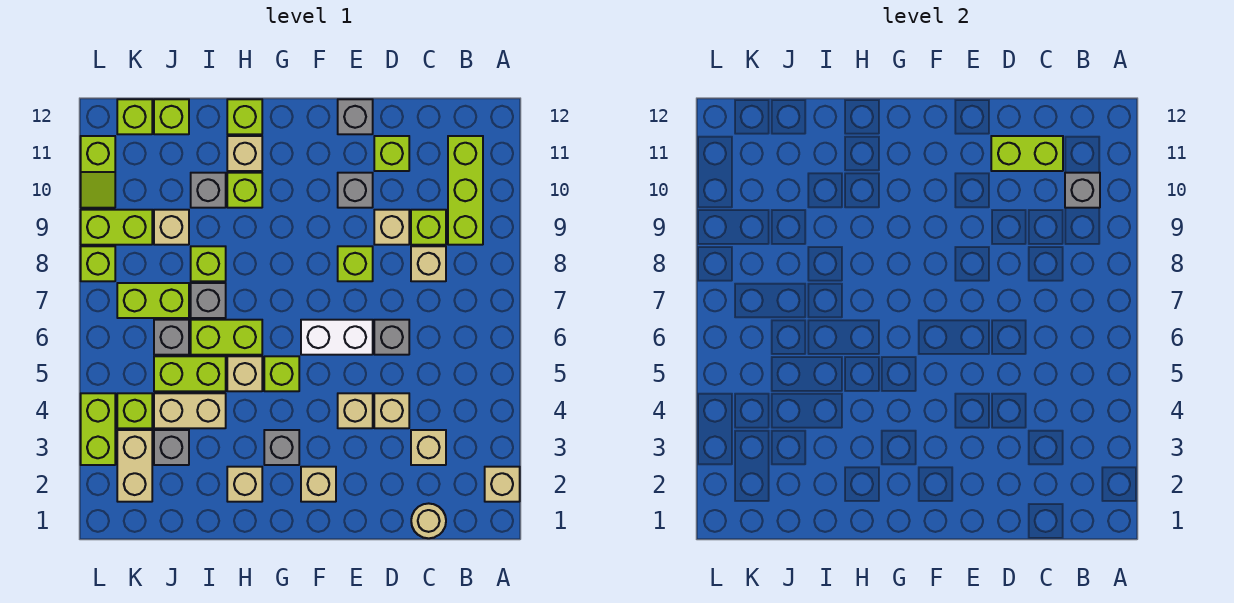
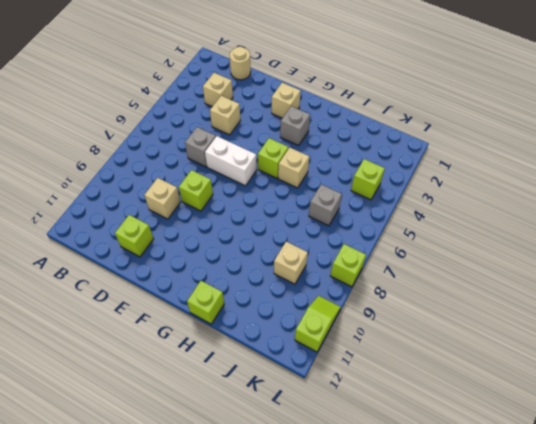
none -> tan 1x1 brick [485,467,520,502]
none -> lime 1x3 brick [448,136,483,245]
none -> tan 1x1 brick [411,246,446,281]
none -> lime 1x1 brick [411,210,446,245]

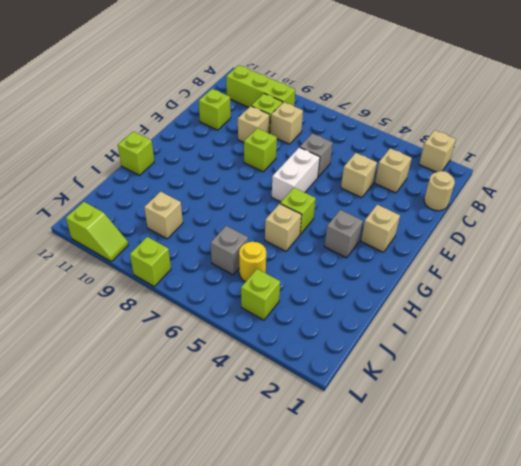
yellow 1x1 round brick [239,242,266,282] -> lime 1x2 brick [154,356,226,391]
none -> tan 1x1 brick [338,393,373,428]
none -> grey 1x1 brick [338,173,373,208]
none -> grey 1x1 brick [338,99,373,134]
none -> tan 1x1 brick [227,467,262,502]

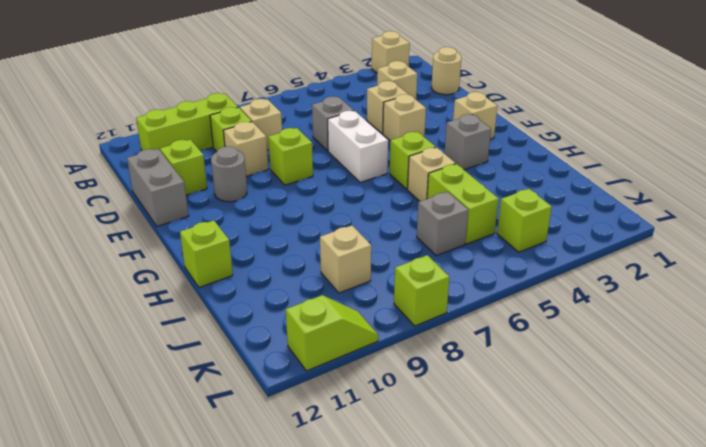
grey 1x2 brick [127,149,189,226] -> grey 1x1 brick [338,99,373,134]
grey 1x1 round brick [211,146,247,202] -> grey 1x1 brick [338,173,373,208]
none -> tan 1x1 brick [227,467,262,502]
none -> lime 1x2 brick [191,320,262,355]
none -> lime 1x1 brick [227,173,262,208]
none -> tan 1x1 brick [227,136,262,171]

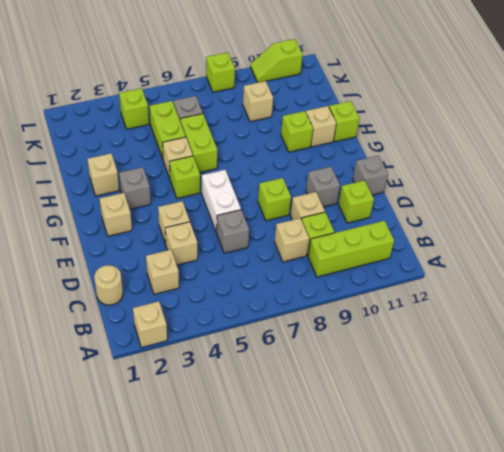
none -> tan 1x2 brick [154,393,226,428]
none -> grey 1x1 brick [191,283,226,318]
none -> lime 1x1 brick [191,246,226,281]
none -> grey 1x1 brick [191,173,226,208]

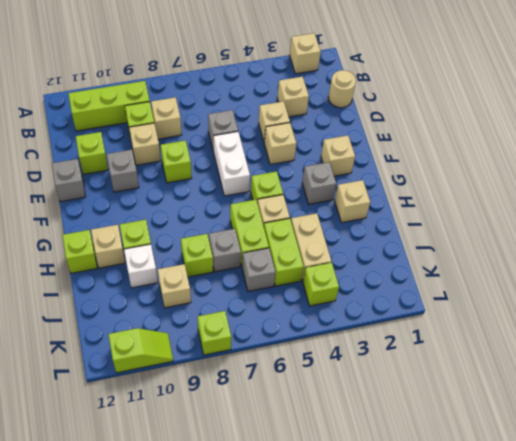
white 1x1 brick [124,244,158,288] -> grey 1x1 brick [191,173,226,208]
none -> grey 1x1 brick [154,430,189,465]
none -> lime 1x2 brick [117,283,189,318]
none -> lime 1x1 brick [154,99,189,134]
none -> tan 1x2 brick [117,430,152,502]

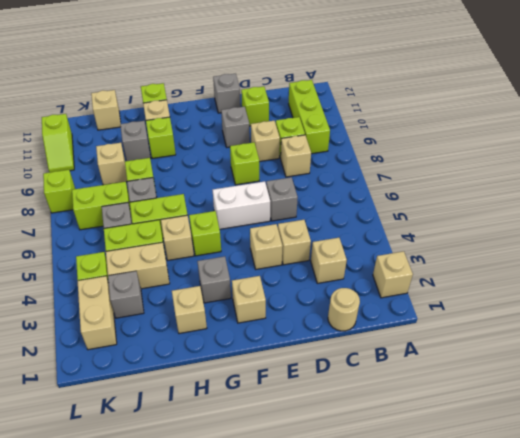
tan 1x1 brick [91,90,121,130] -> lime 1x1 brick [154,99,189,134]
none -> lime 1x2 brick [81,210,152,245]
none -> lime 1x1 brick [117,99,152,134]
none -> lime 1x2 brick [81,393,115,465]
none -> grey 1x1 brick [1065,173,1100,208]

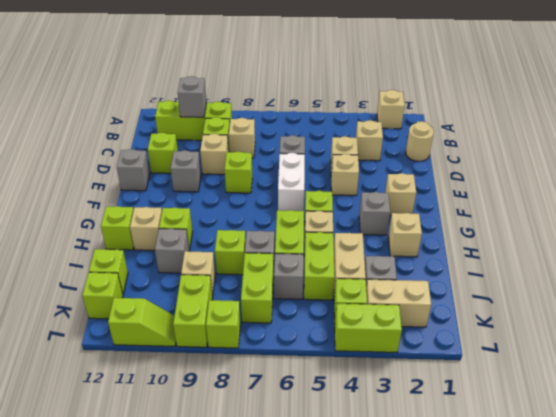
none -> lime 1x2 brick [991,136,1063,171]

